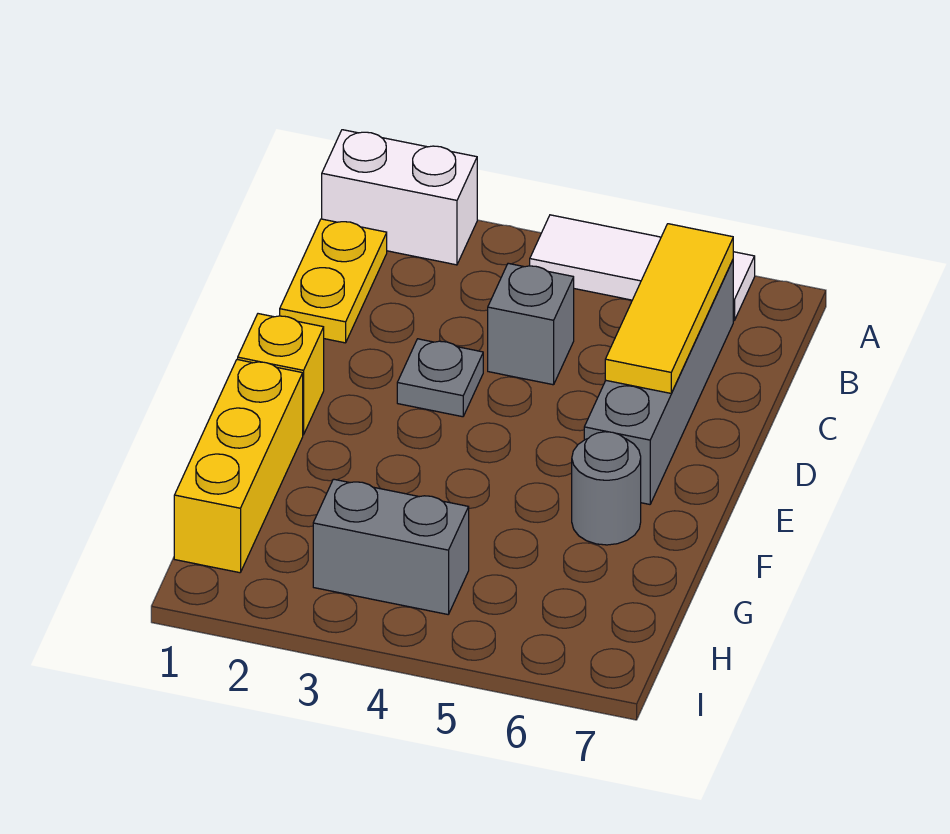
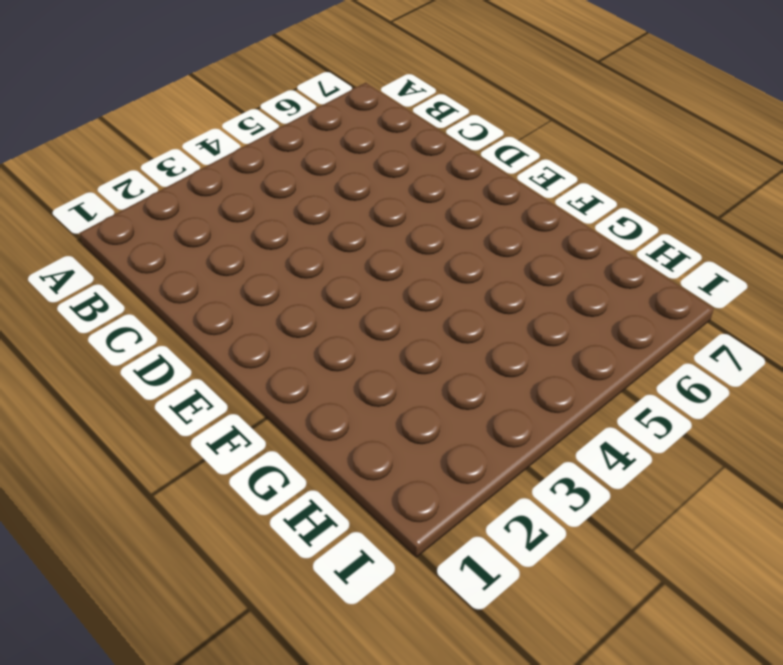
none -> white 1x2 brick [322,130,477,265]
none -> white 1x3 tile [530,215,755,321]

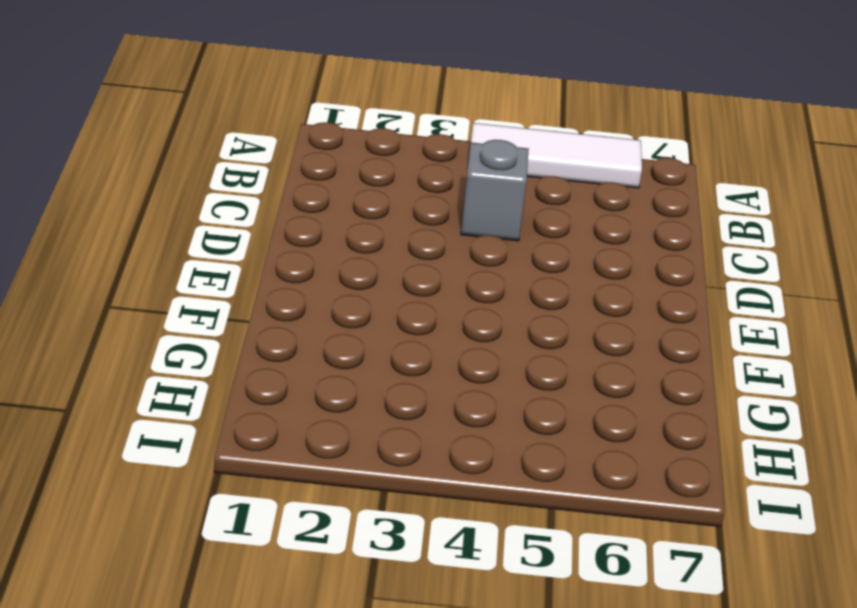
none -> white 1x2 brick [322,130,477,265]
none -> yellow 1x2 plate [280,219,387,343]

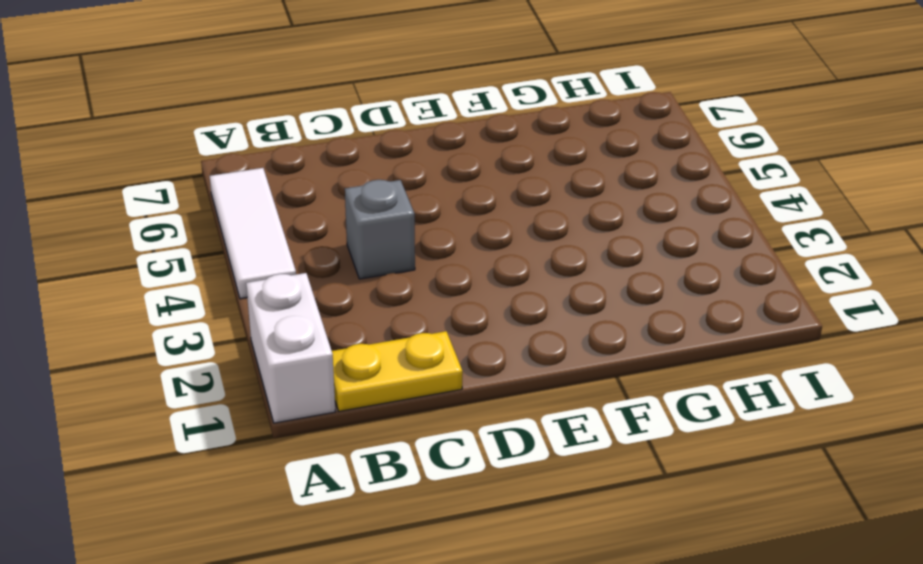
none -> grey 1x4 brick [584,260,733,504]
none -> grey 1x1 plate [397,339,483,417]

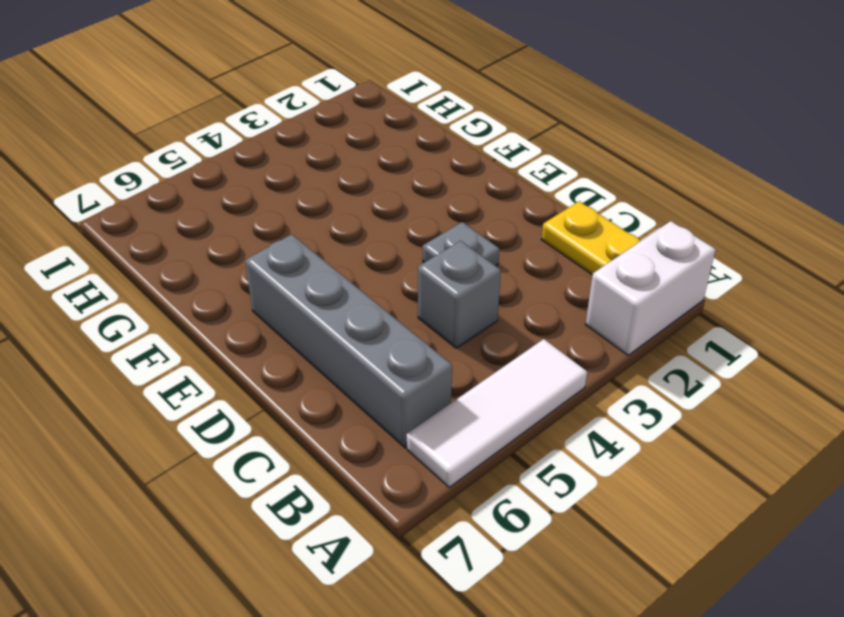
none -> yellow 1x1 brick [238,314,324,435]
none -> yellow 1x3 brick [174,359,303,573]

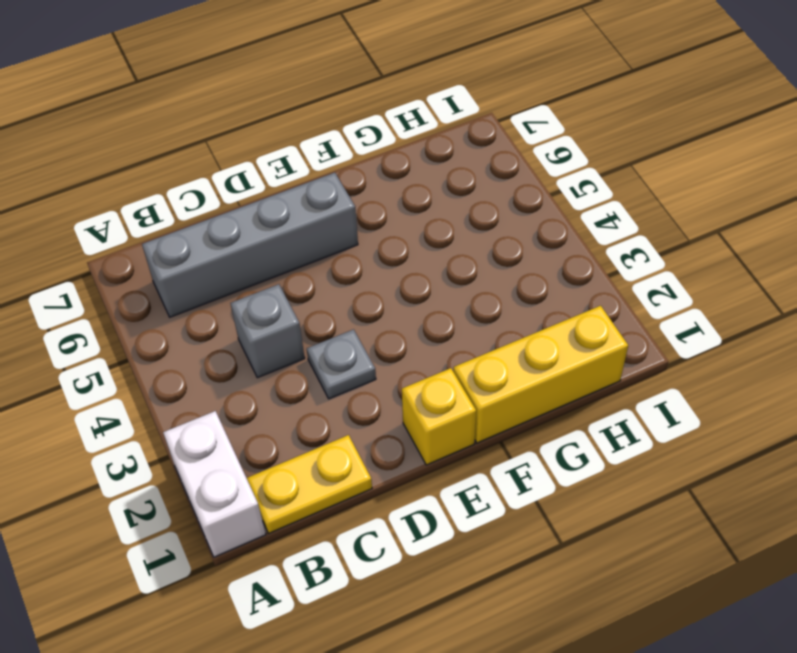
none -> white 1x3 tile [530,215,755,321]
none -> grey 1x1 round brick [572,432,641,545]

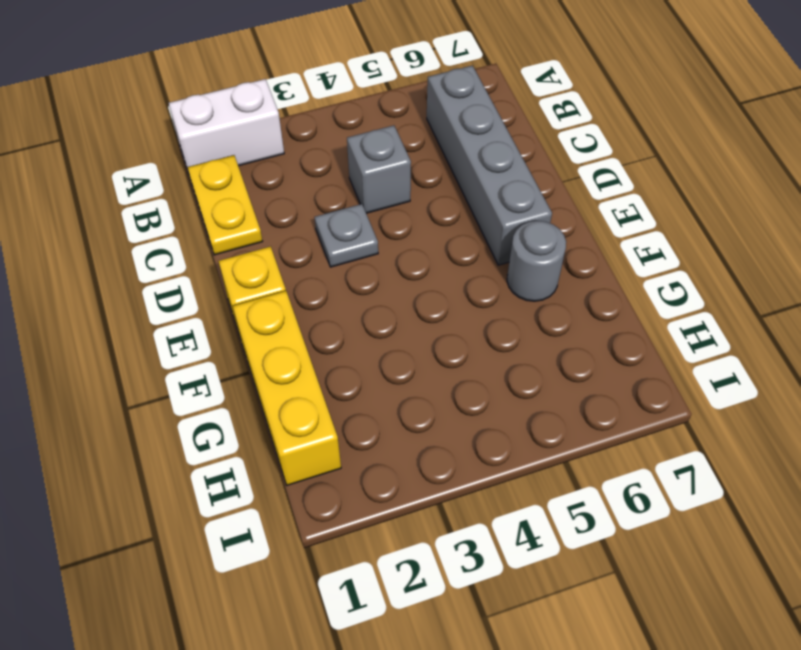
none -> white 1x3 tile [530,215,755,321]
none -> grey 1x2 brick [313,479,469,614]

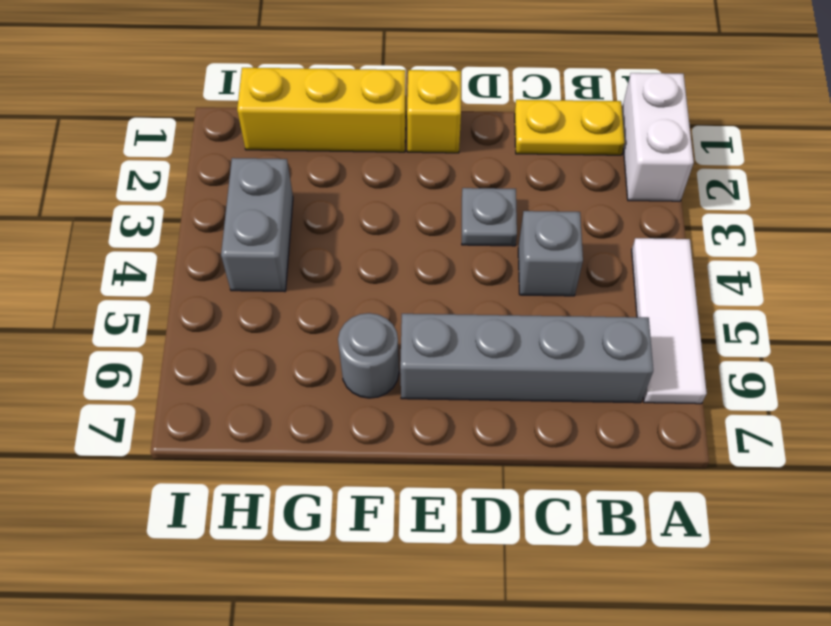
none -> yellow 1x3 tile [605,224,733,393]

